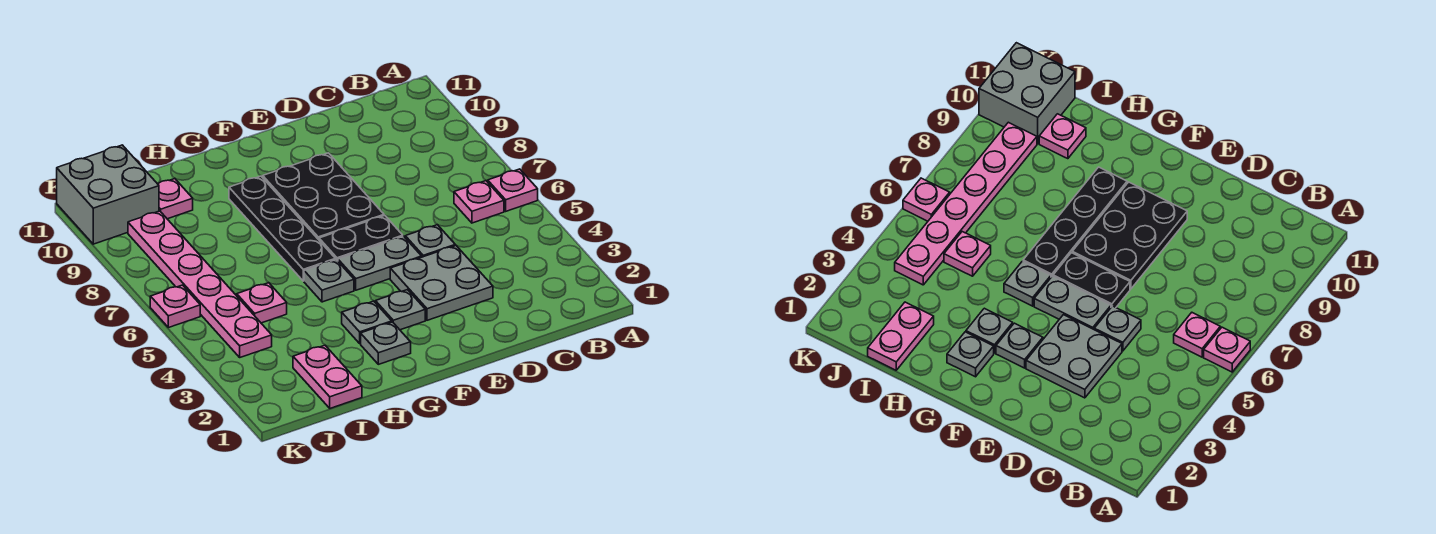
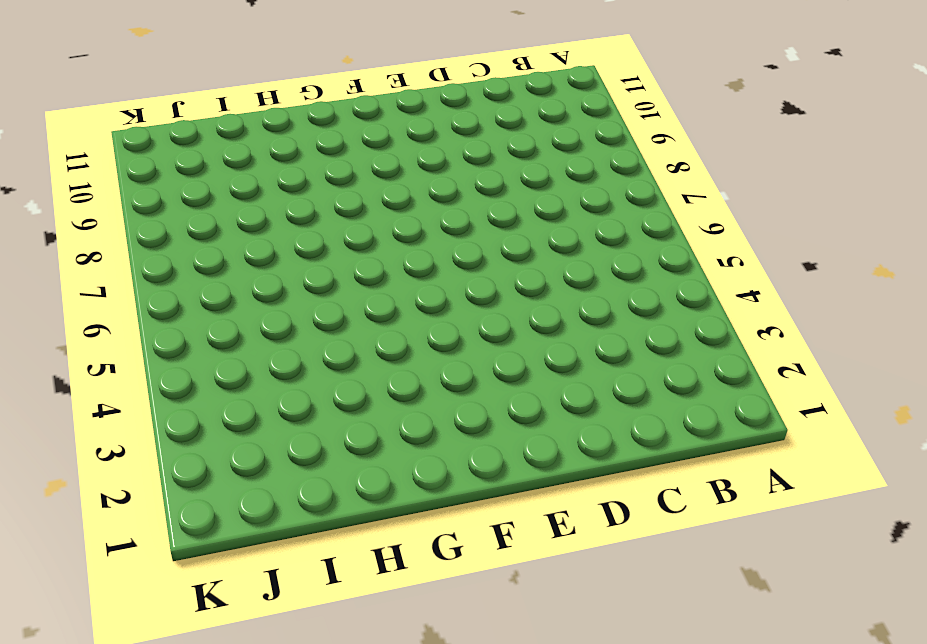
none -> pink 1x1 plate [488,169,538,211]
none -> pink 1x1 plate [454,181,504,223]
none -> grey 2x2 plate [390,246,493,320]

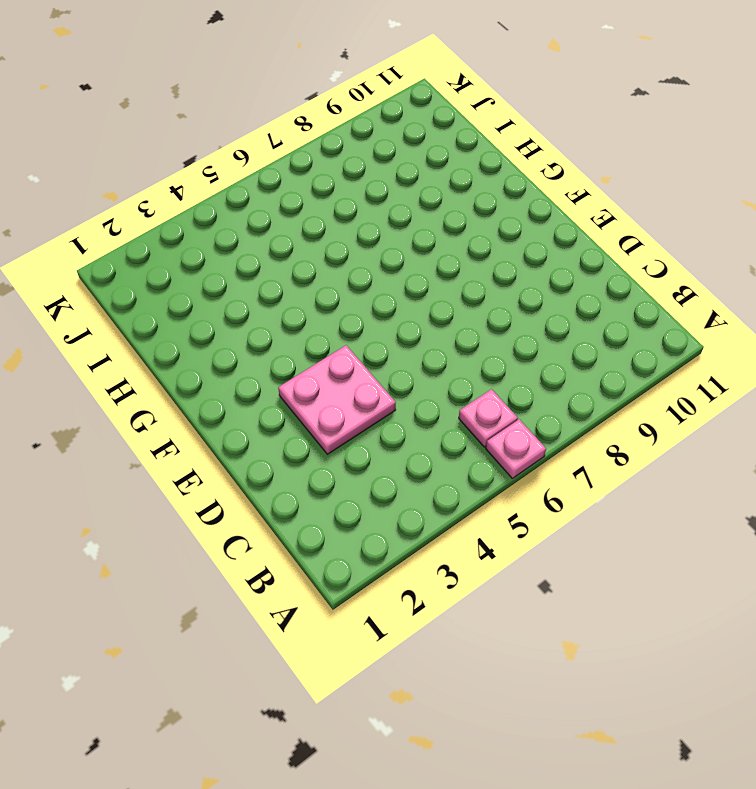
pink 2x2 plate [278,345,396,454] -> grey 2x2 plate [390,246,493,320]
none -> grey 1x1 plate [405,225,455,257]
none -> grey 1x2 plate [338,236,422,290]
none -> black 1x2 plate [319,216,403,261]

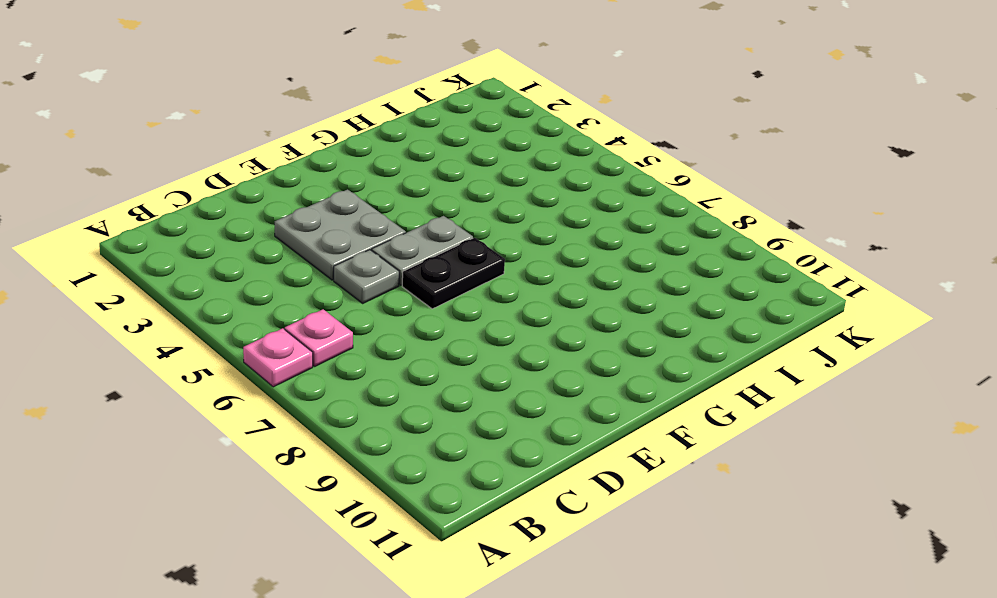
none -> black 2x3 plate [263,153,384,240]
none -> grey 1x1 plate [375,290,425,330]
none -> grey 1x1 plate [361,322,411,364]

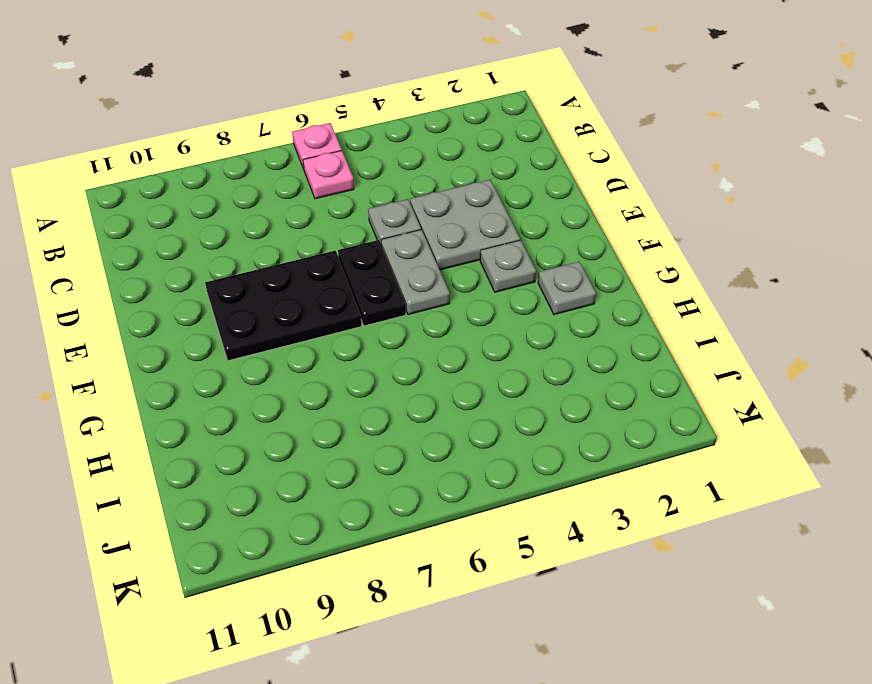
none -> grey 1x1 plate [342,301,392,343]
none -> grey 1x1 plate [304,260,354,302]
none -> black 1x4 plate [229,176,335,281]

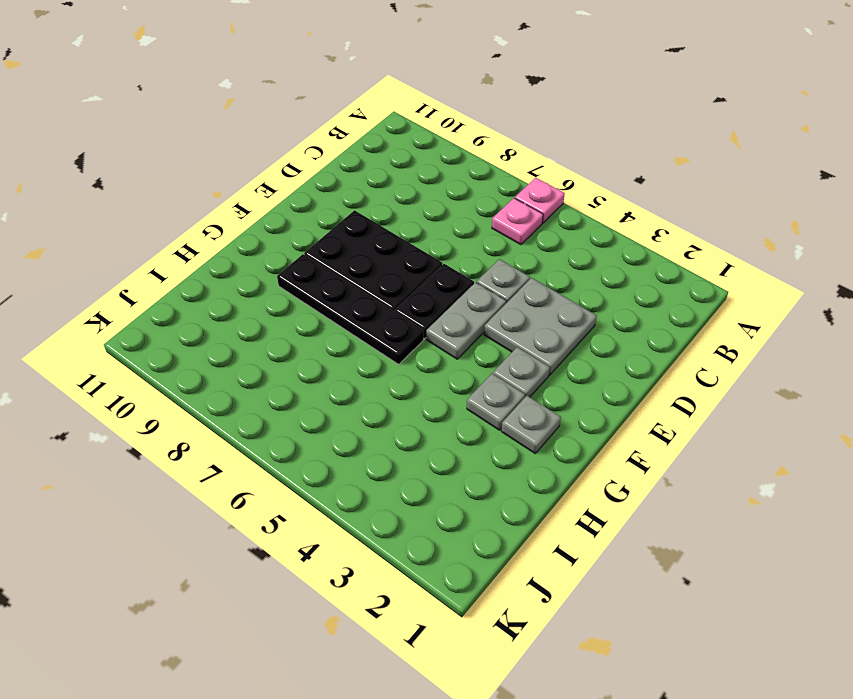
none -> grey 1x1 plate [304,260,354,302]
none -> pink 1x2 plate [293,345,362,408]
none -> pink 1x1 plate [237,283,287,323]

